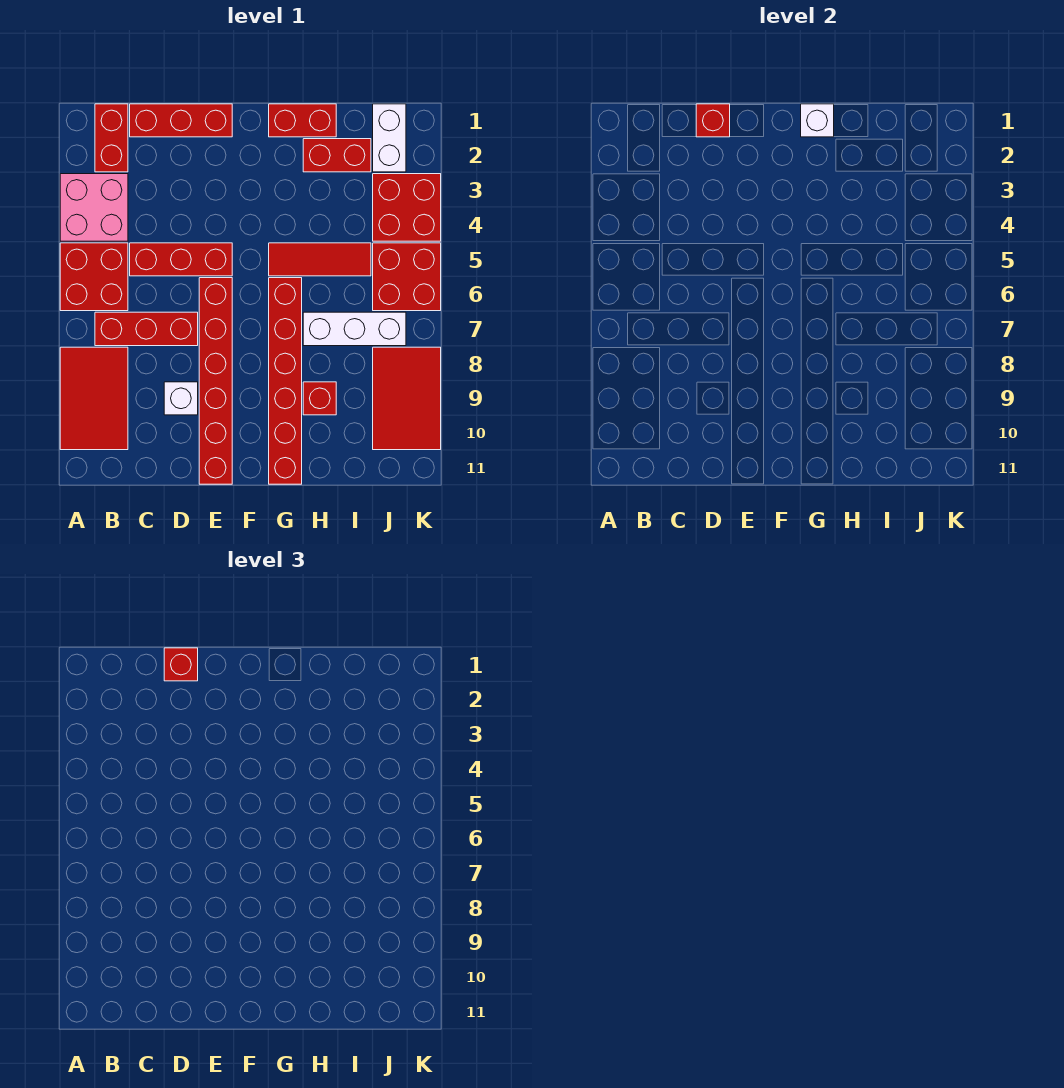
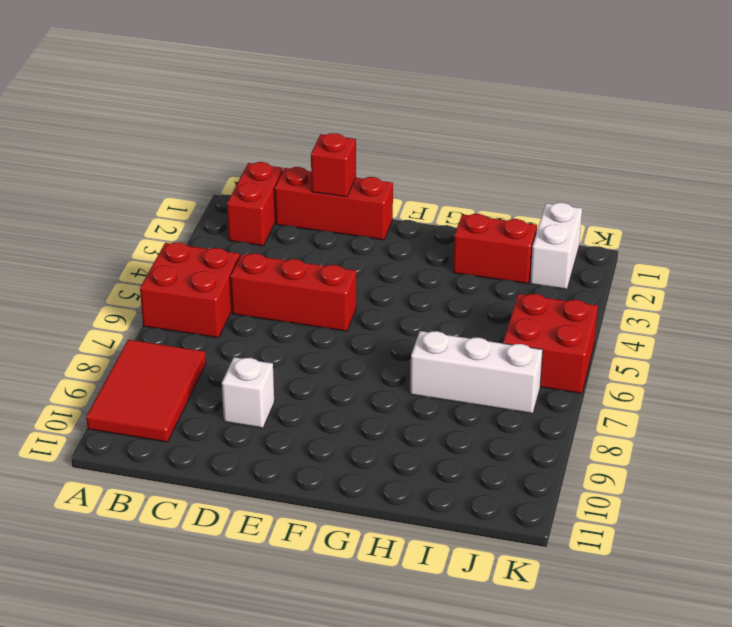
none -> pink 2x2 brick [60,174,128,241]
none -> red 1x3 brick [95,312,198,346]
none -> red 1x6 brick [199,278,232,484]

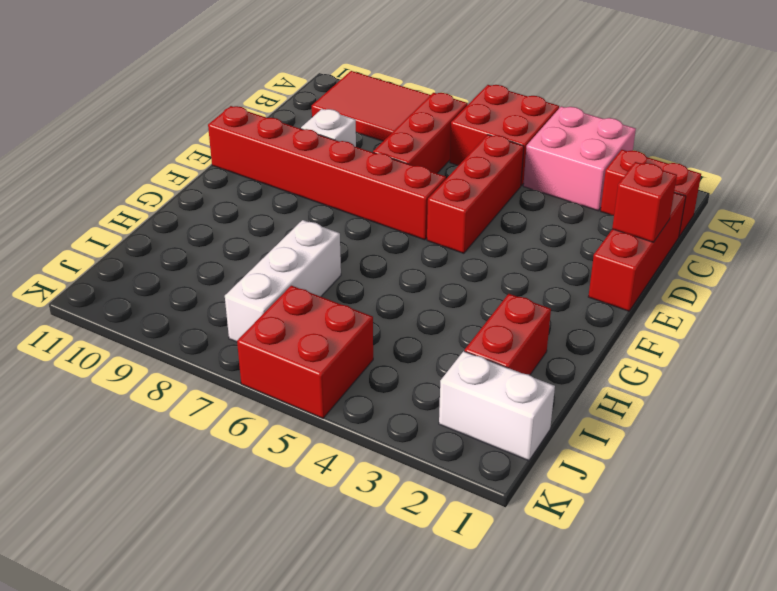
none -> red 1x2 brick [269,104,336,137]
none -> red 1x3 tile [269,243,371,276]
none -> red 1x6 brick [269,278,302,484]

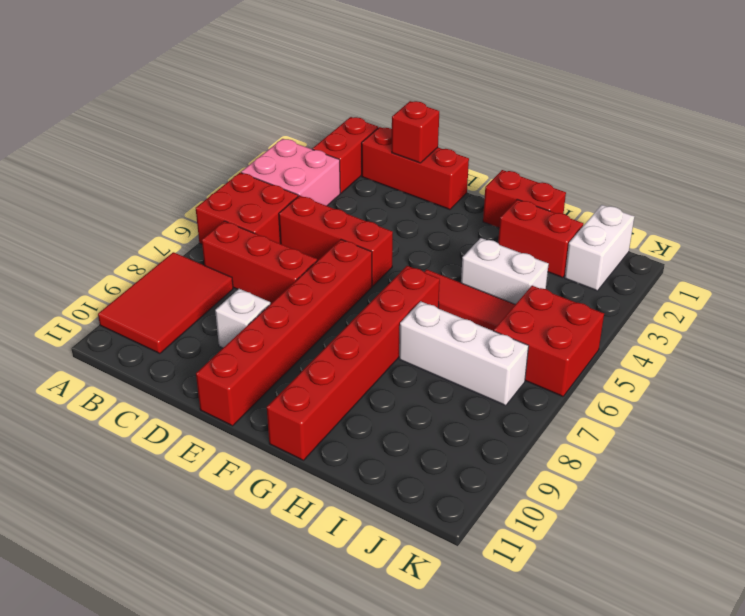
white 1x2 brick [461,238,549,305] -> none
none -> red 1x1 brick [303,382,336,415]
none -> red 2x2 brick [373,174,441,241]
none -> red 2x3 tile [373,347,441,450]

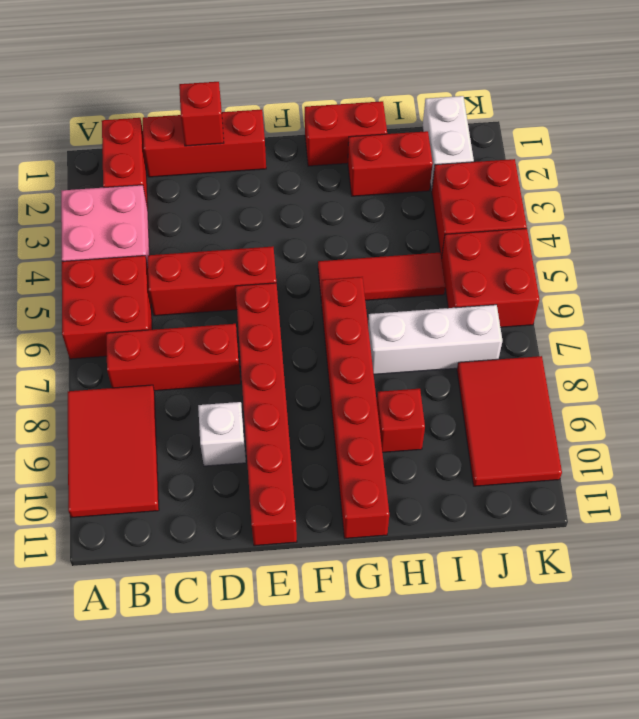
none -> white 1x1 brick [801,104,834,137]
none -> red 1x1 brick [164,648,198,681]

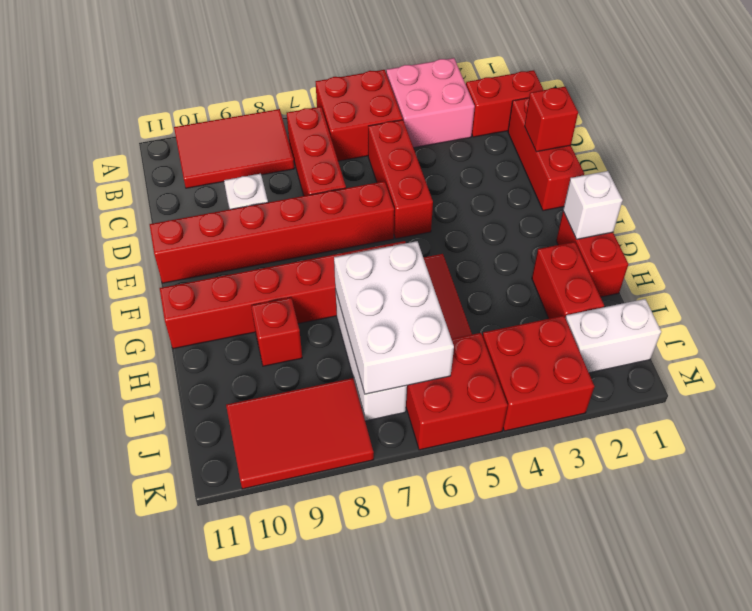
white 2x3 brick [334,241,454,394] -> none
none -> red 1x1 brick [164,648,198,681]

